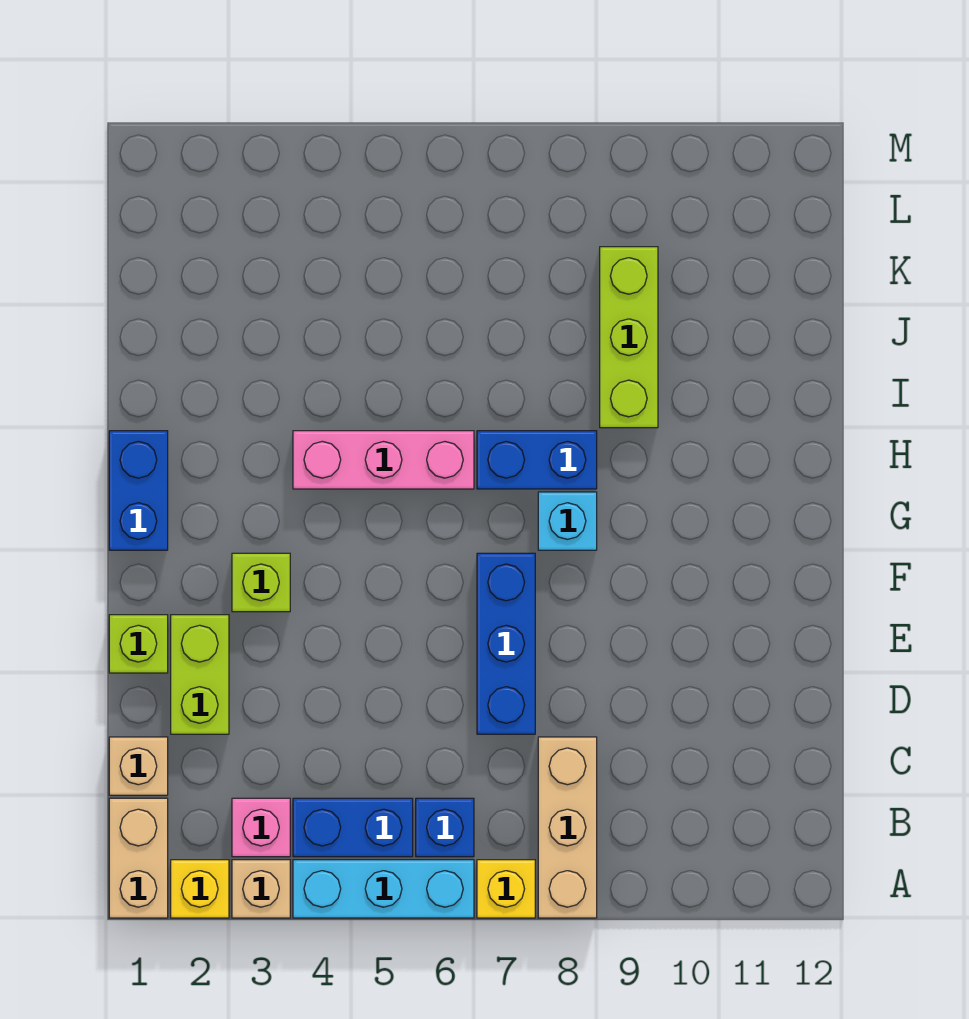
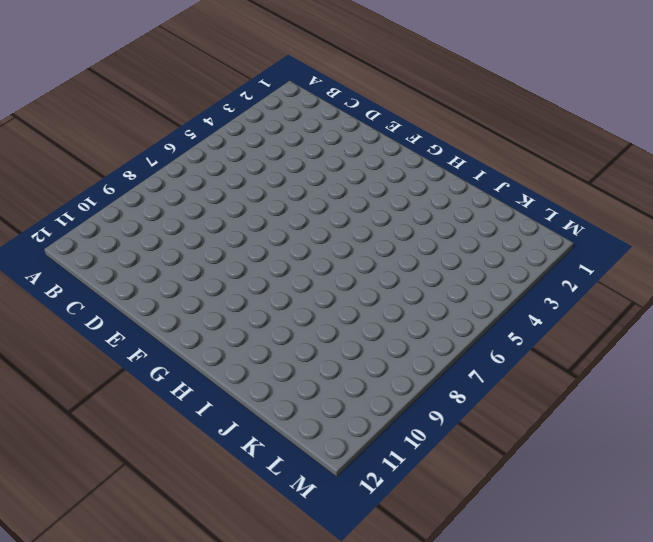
none -> tan 1x2 brick [109,798,168,918]
none -> yellow 1x1 brick [171,860,229,918]
none -> tan 1x1 brick [232,860,290,918]

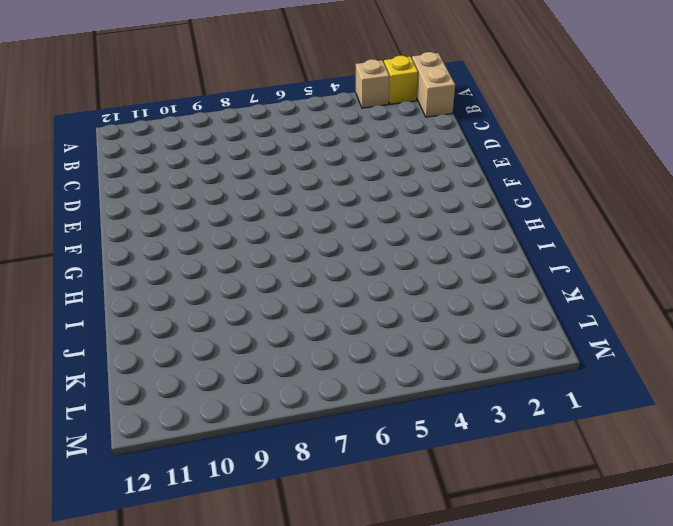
none -> cyan 1x3 brick [293,860,474,918]
none -> yellow 1x1 brick [477,860,535,918]
none -> tan 1x3 brick [538,737,597,918]

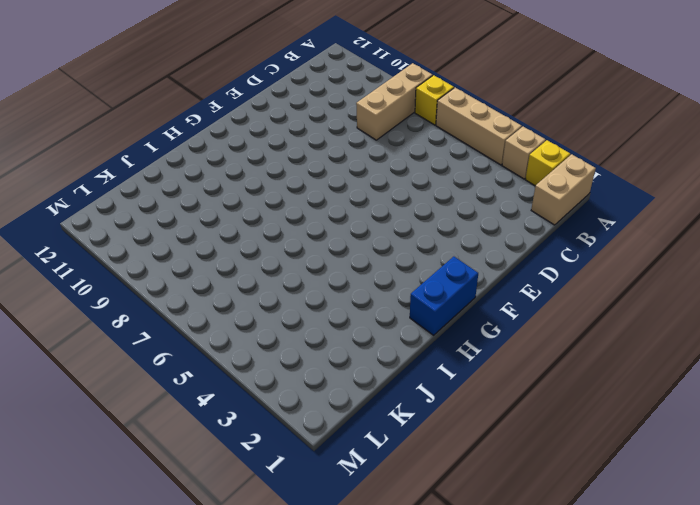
tan 1x3 brick [436,88,522,165] -> cyan 1x3 brick [293,860,474,918]
none -> pink 1x1 brick [232,798,290,857]
none -> blue 1x2 brick [293,798,413,857]
none -> blue 1x1 brick [416,798,474,857]

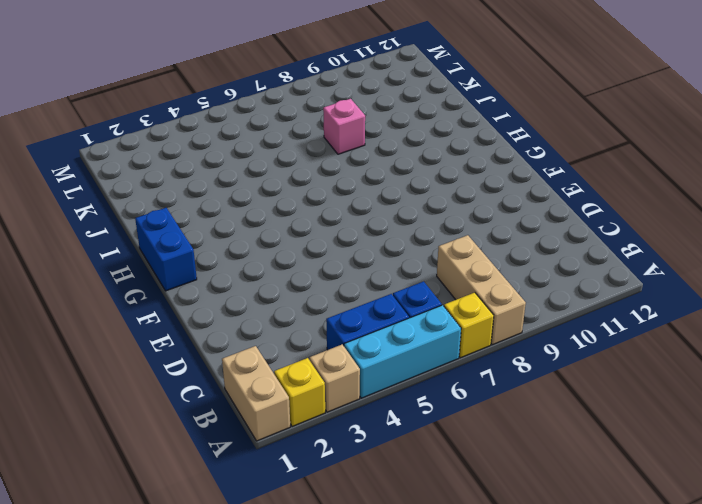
pink 1x1 brick [323,99,365,154] -> pink 1x1 brick moved to [232,798,290,857]
none -> tan 1x1 brick [109,737,168,795]
none -> lime 1x2 brick [171,615,229,734]
none -> blue 1x3 brick [477,553,535,734]

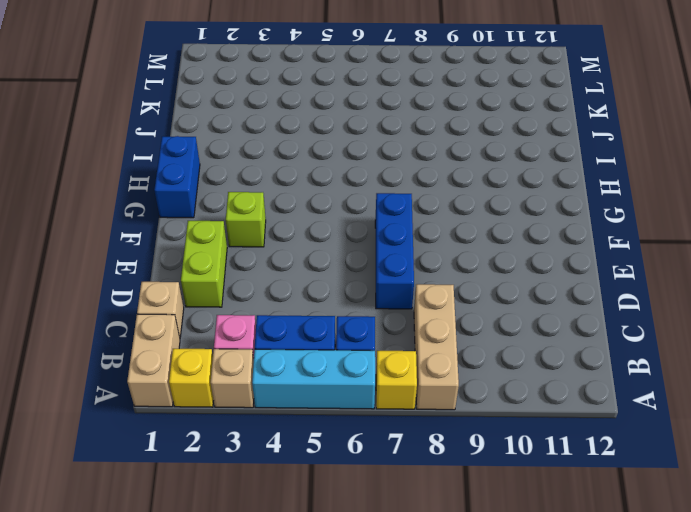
none -> lime 1x1 brick [109,615,168,673]
none -> cyan 1x1 brick [538,492,597,550]
none -> pink 1x3 brick [293,431,474,489]

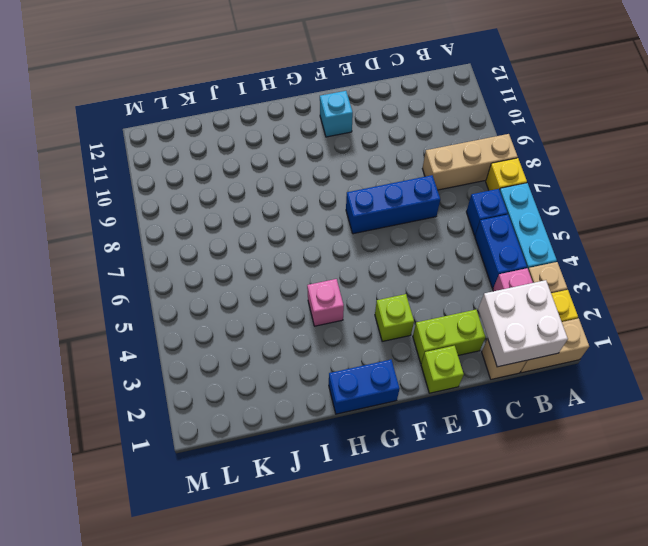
white 2x2 brick [478,280,568,367] -> none
cyan 1x1 brick [320,91,353,137] -> cyan 1x1 brick moved to [538,492,597,550]
pink 1x1 brick [307,279,344,326] -> pink 1x3 brick [293,431,474,489]
none -> blue 1x2 brick [477,431,597,489]
none -> lime 1x3 brick [600,247,658,428]

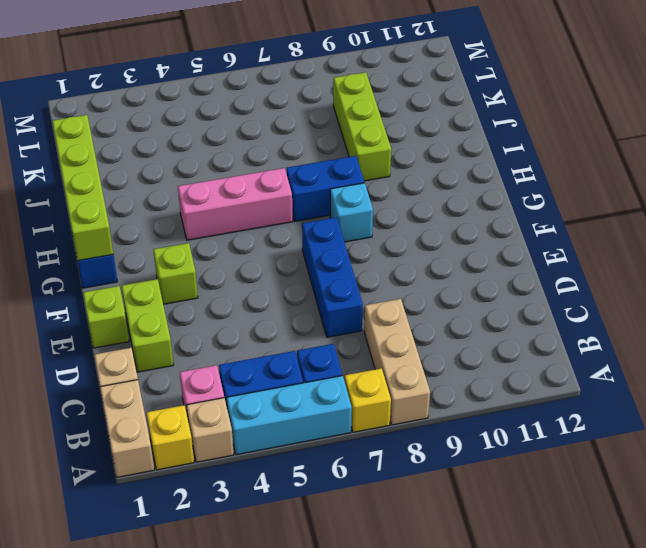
lime 1x4 brick [52,115,113,261] -> none

